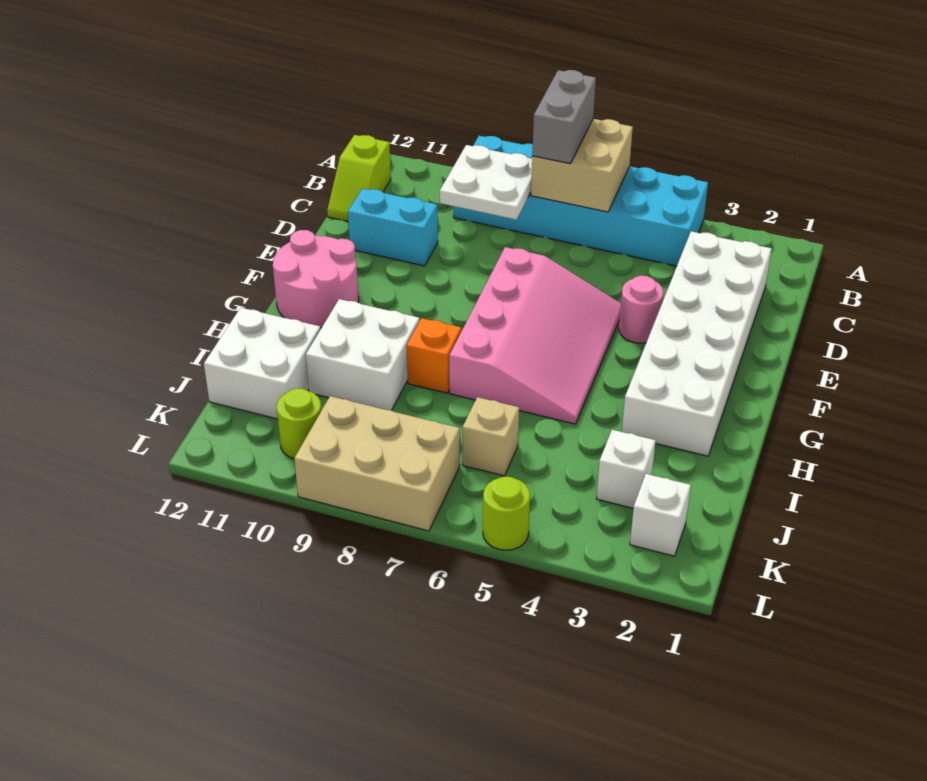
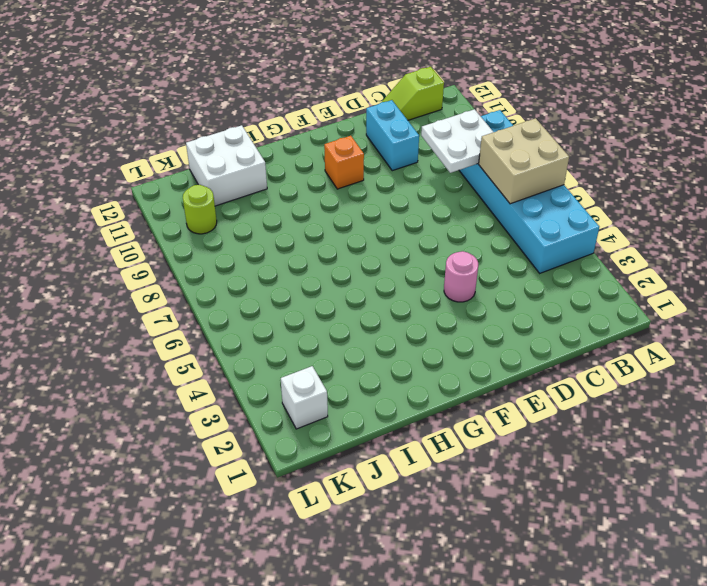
orange 1x1 brick [324,136,364,189] -> orange 1x1 brick moved to [407,318,461,393]
none -> white 2x6 brick [622,231,771,456]
none -> pink 3x4 slope [449,247,621,424]
none -> pink 2x2 round brick [273,230,359,328]

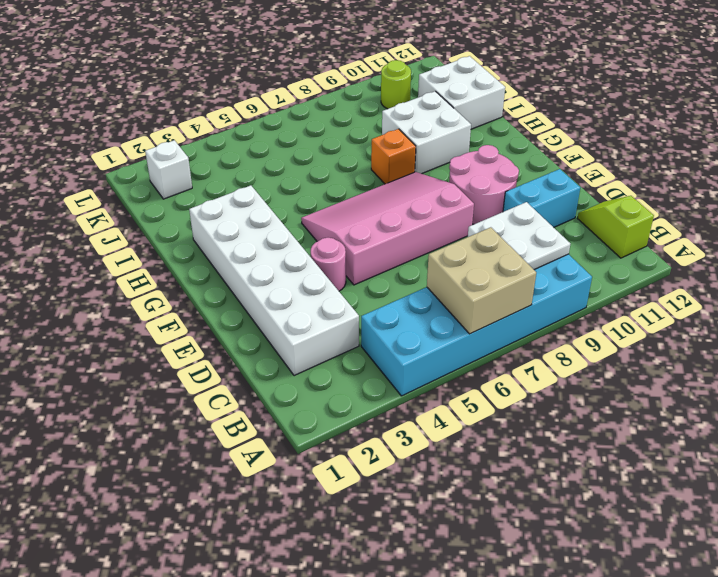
pink 3x4 slope [301,172,474,285] -> pink 3x4 slope turned to [449,247,621,424]
pink 2x2 round brick [449,145,519,224] -> pink 2x2 round brick moved to [273,230,359,328]
none -> white 1x1 brick [597,430,656,508]
none -> tan 1x1 brick [463,397,519,476]
none -> tan 2x3 brick [294,396,460,531]

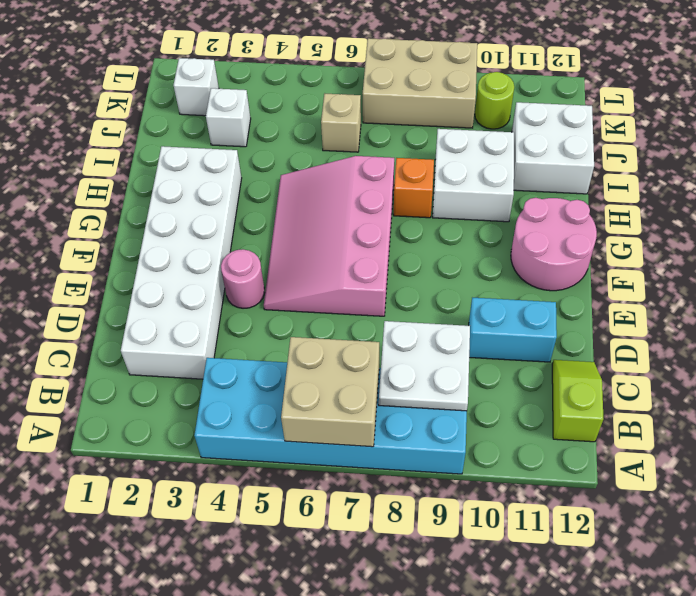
none -> lime 1x1 round brick [483,477,530,550]
none -> grey 1x2 brick [532,70,596,164]

